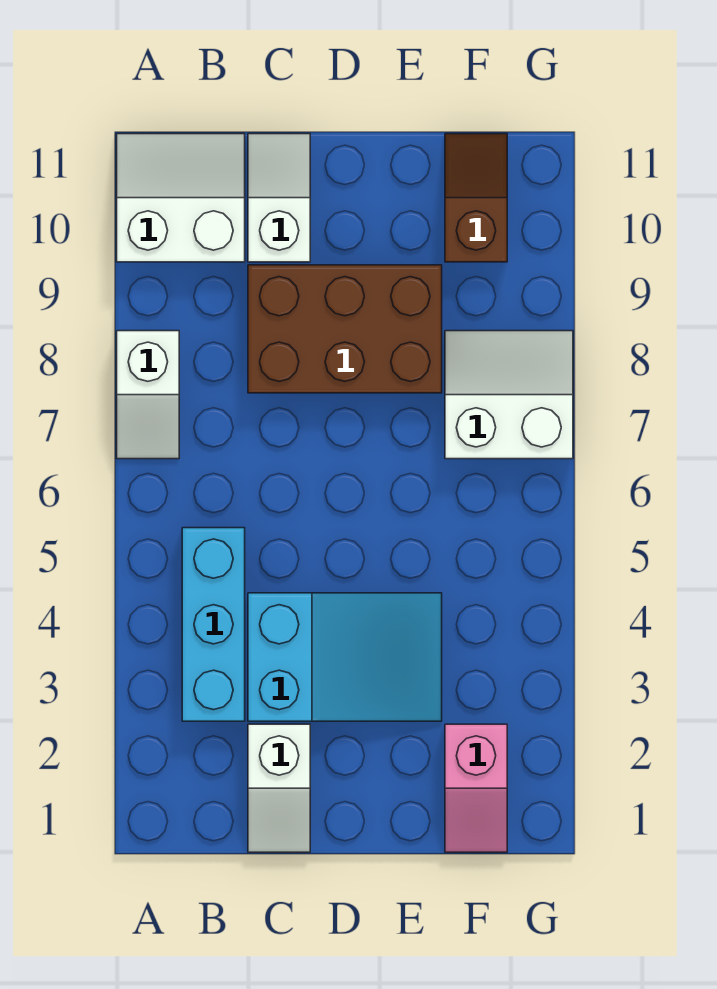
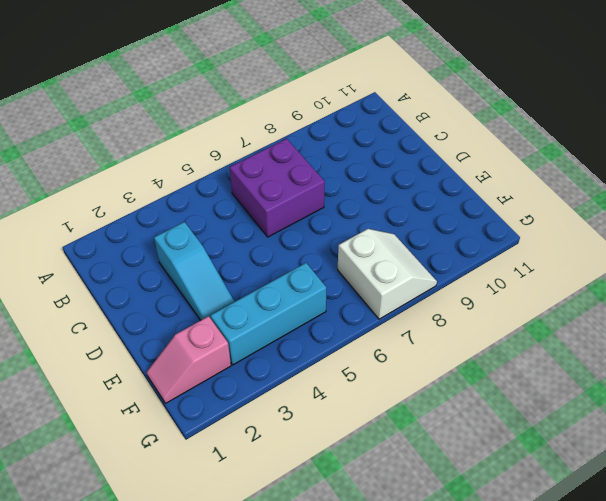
purple 2x2 brick [230,139,325,237] -> none
cyan 1x3 slope [154,222,235,320] -> cyan 2x3 slope [248,593,442,721]
cyan 1x3 brick [210,263,326,365] -> cyan 1x3 brick moved to [182,528,245,721]
none -> white 1x2 slope [117,331,179,459]
none -> white 2x2 slope [117,134,245,262]

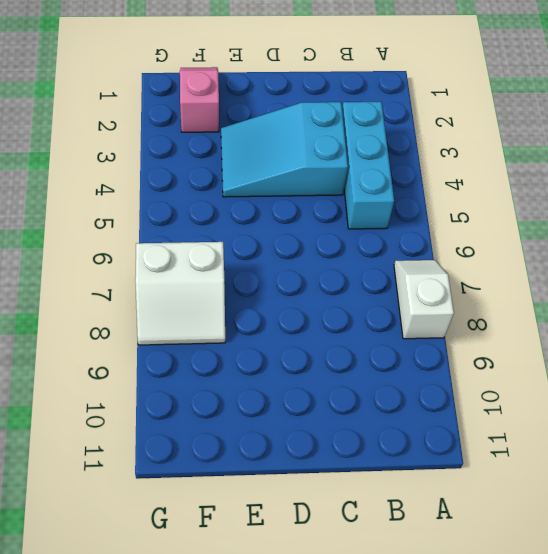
none -> white 2x2 slope [117,134,245,262]
none -> white 1x2 slope [248,724,310,852]

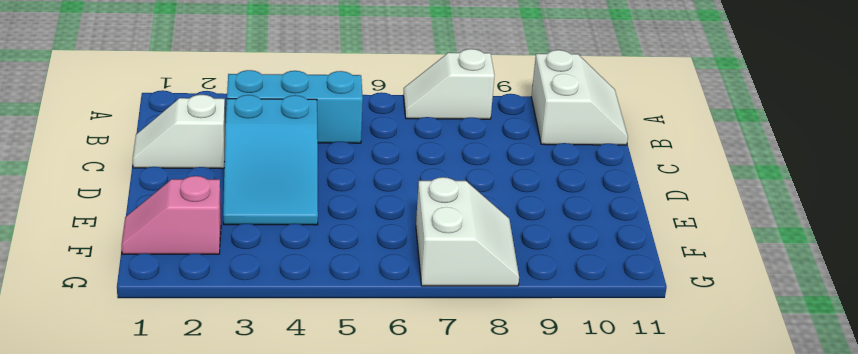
none -> brown 2x3 brick [248,265,442,393]
none -> white 1x2 slope [248,134,310,262]

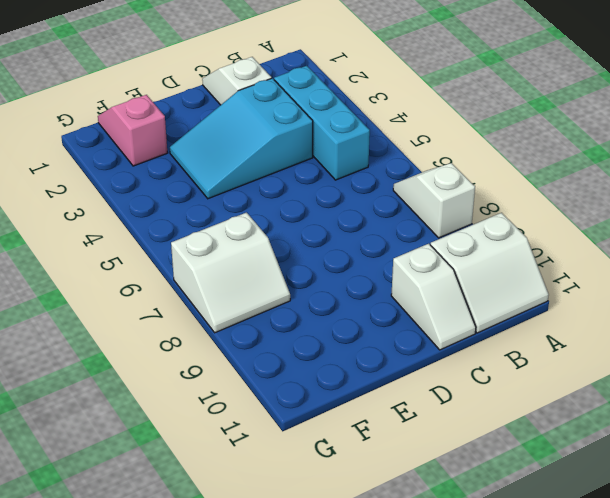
none -> brown 2x3 brick [248,265,442,393]
none -> brown 1x2 slope [445,134,507,262]

